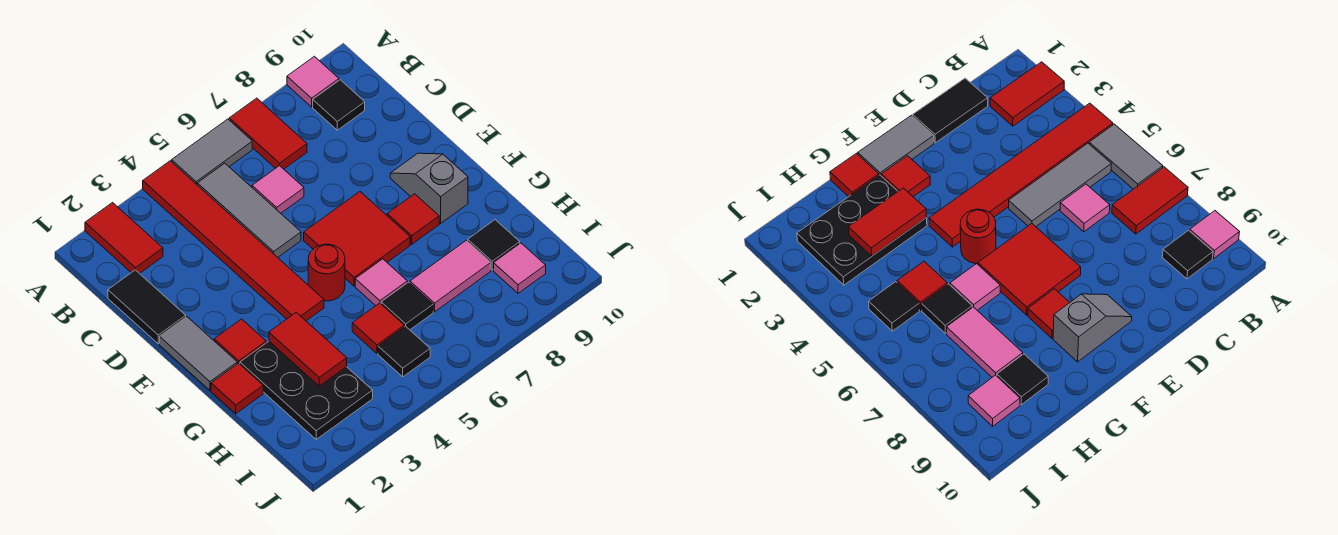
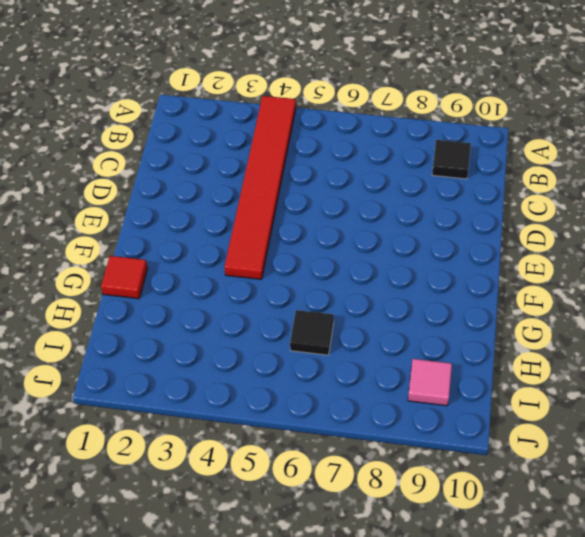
none -> red 1x2 tile [85,203,163,274]
none -> grey 1x2 tile [172,119,252,184]
none -> red 1x2 tile [229,98,307,169]

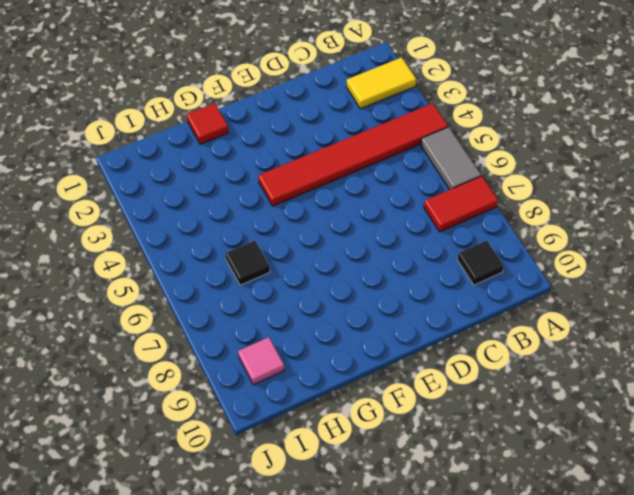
yellow 1x2 tile [346,57,416,109] -> red 1x2 tile [85,203,163,274]
none -> pink 1x1 tile [287,56,339,107]
none -> grey 1x3 tile [197,163,301,257]
none -> black 1x2 tile [108,270,186,344]

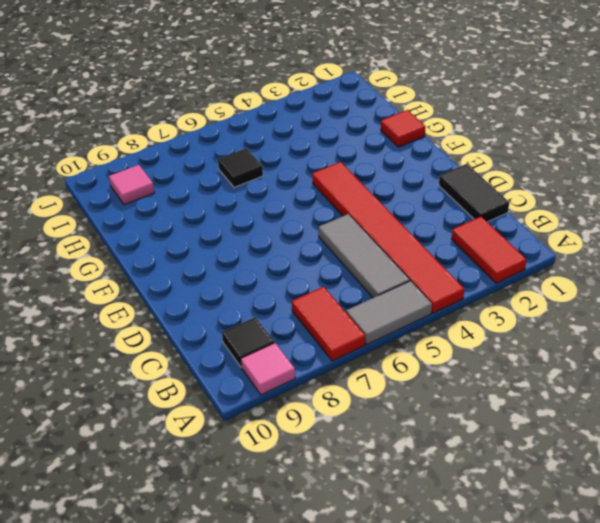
none -> pink 1x1 tile [252,166,304,213]
none -> grey 1x2 tile [160,317,237,390]
none -> red 2x2 tile [304,192,410,286]

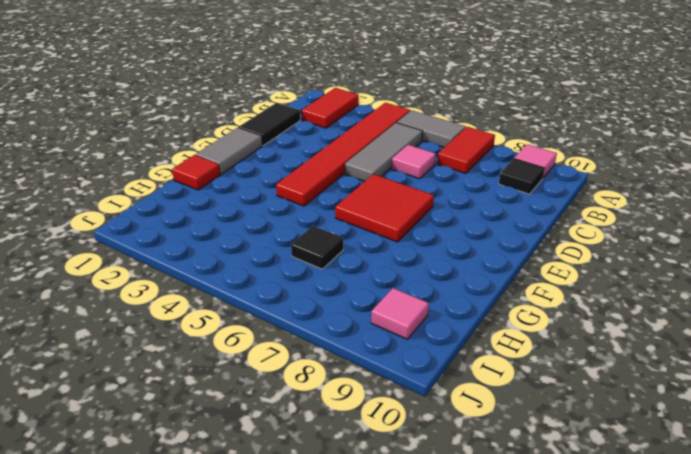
none -> grey 1x2 slope [390,153,468,223]
none -> red 1x1 tile [214,319,266,364]
none -> red 1x1 round brick [308,244,345,301]

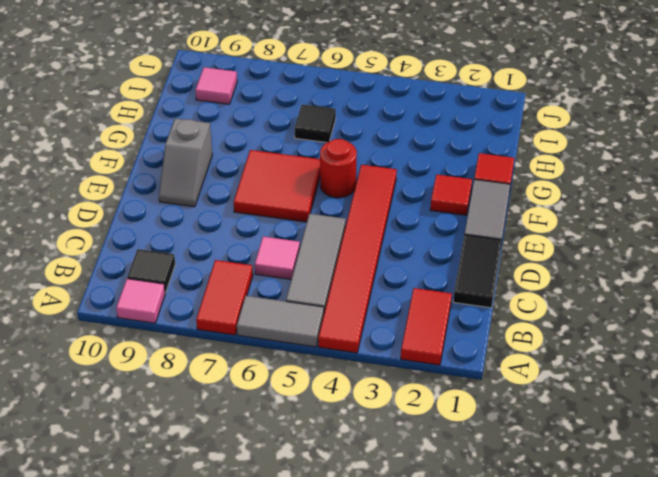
none -> red 1x1 tile [387,194,439,244]
none -> black 2x3 plate [240,341,373,439]
none -> pink 1x1 tile [355,259,407,306]

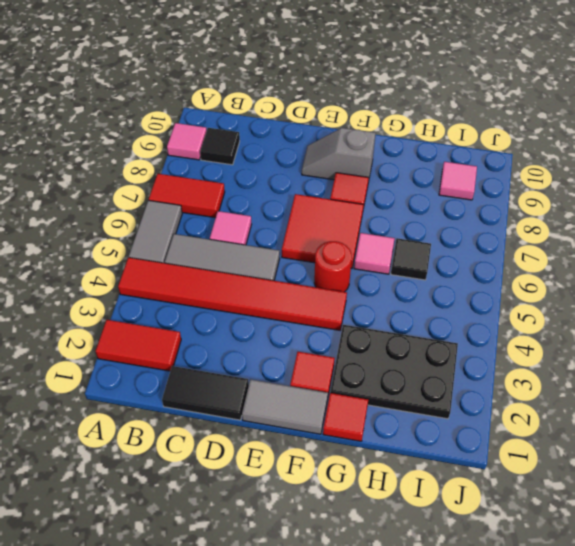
none -> red 1x1 tile [352,303,404,353]
none -> pink 1x2 tile [410,240,491,312]
none -> black 1x1 tile [468,220,520,270]

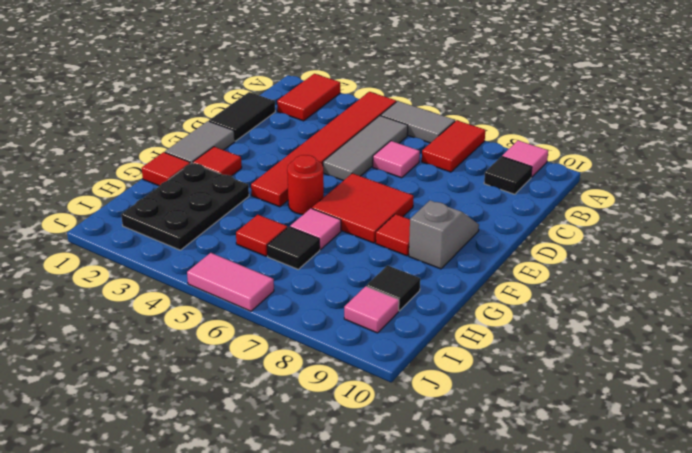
pink 1x2 tile [187,253,274,311] -> pink 1x2 tile moved to [410,240,491,312]
none -> black 1x1 tile [378,326,430,377]
none -> red 1x2 tile [269,312,347,386]

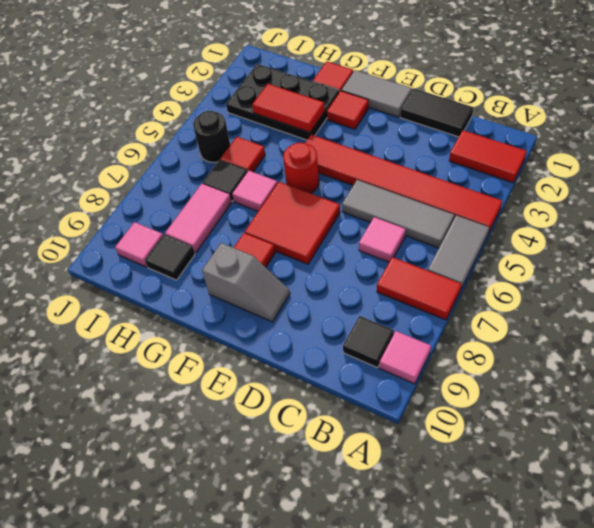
black 1x1 round brick [193,111,230,162] -> black 1x1 tile [378,326,430,377]

